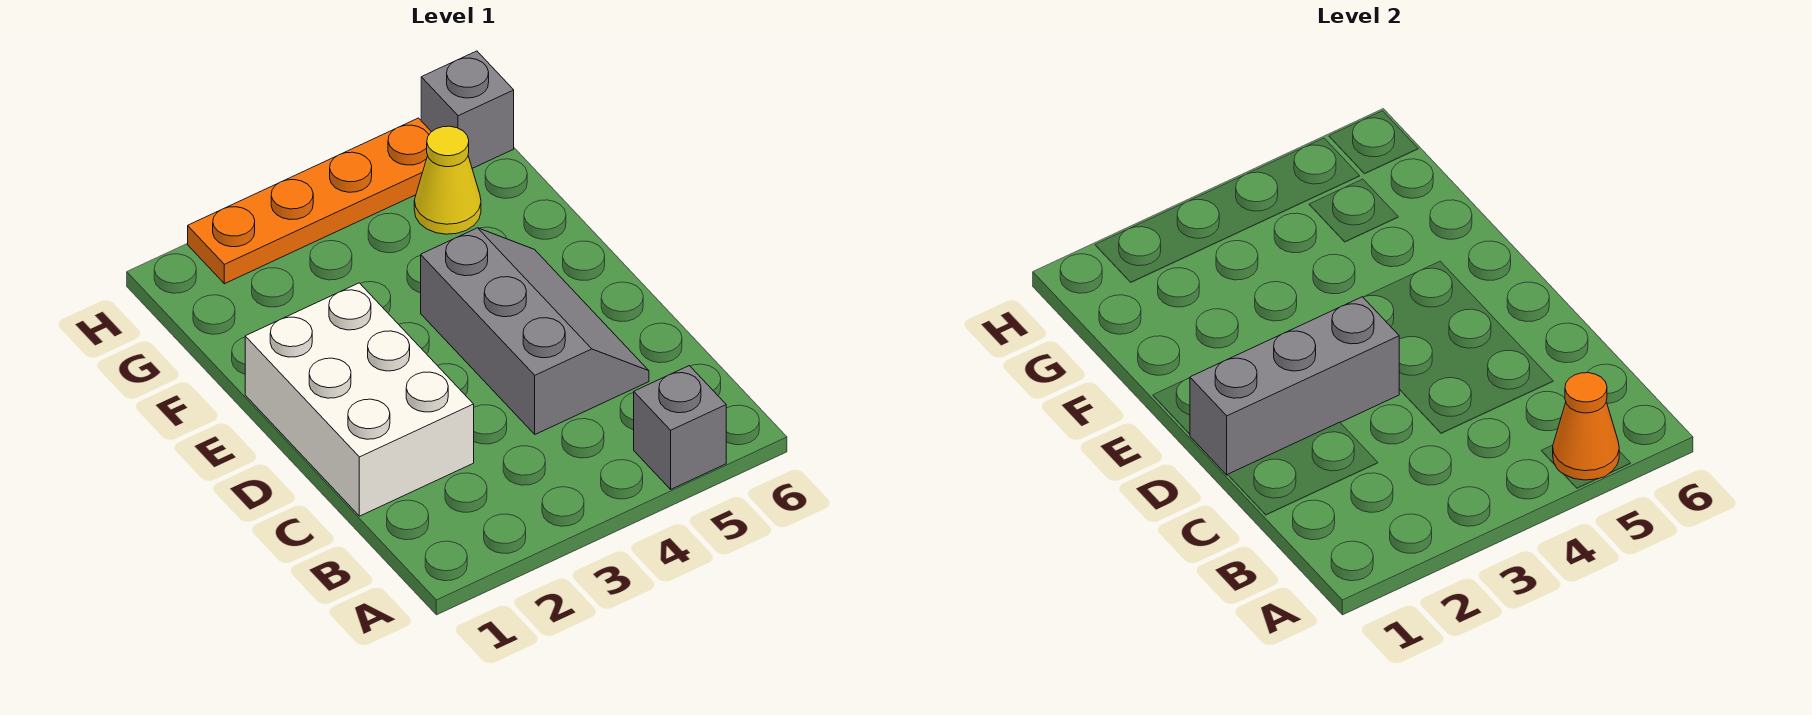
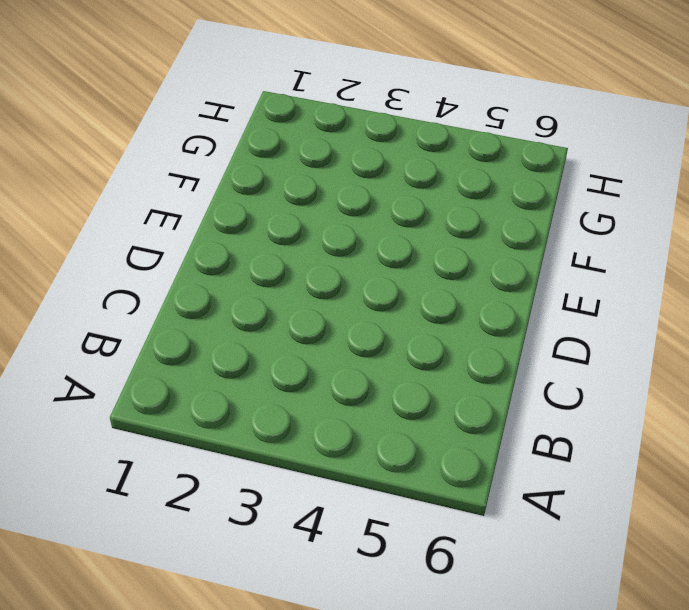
none -> grey 1x1 brick [634,366,726,489]
none -> white 2x3 brick [245,283,474,516]

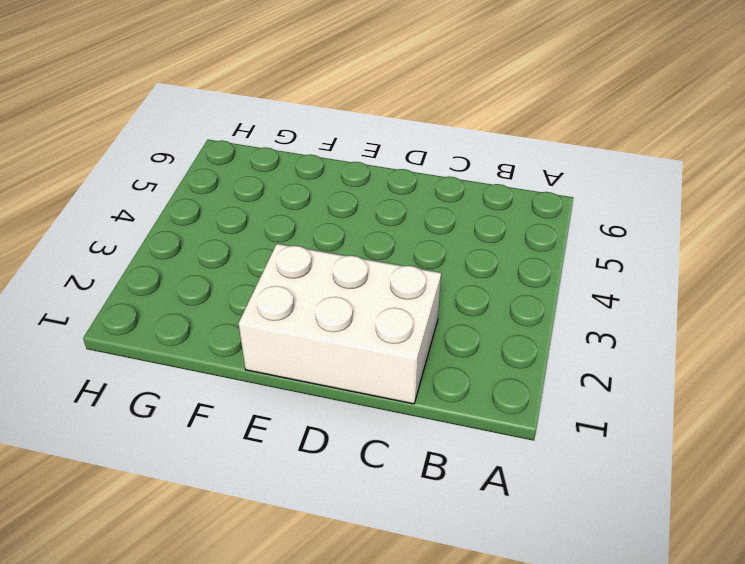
none -> grey 1x1 brick [634,366,726,489]
none -> grey 2x3 slope [421,228,649,434]

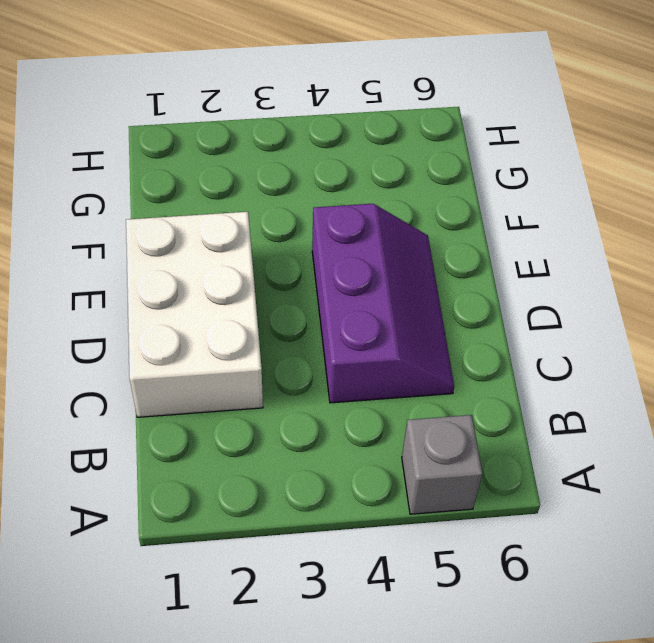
purple 2x3 slope [312,204,454,403] -> grey 2x3 slope [421,228,649,434]
none -> yellow 1x1 cone [414,126,481,234]
none -> orange 1x4 plate [188,118,431,284]

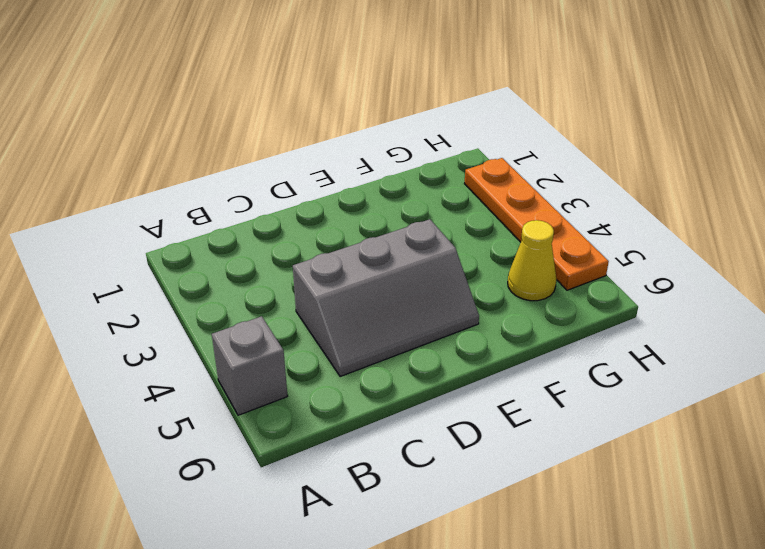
none -> white 2x3 brick [245,283,474,516]
none -> grey 1x1 brick [421,51,514,168]

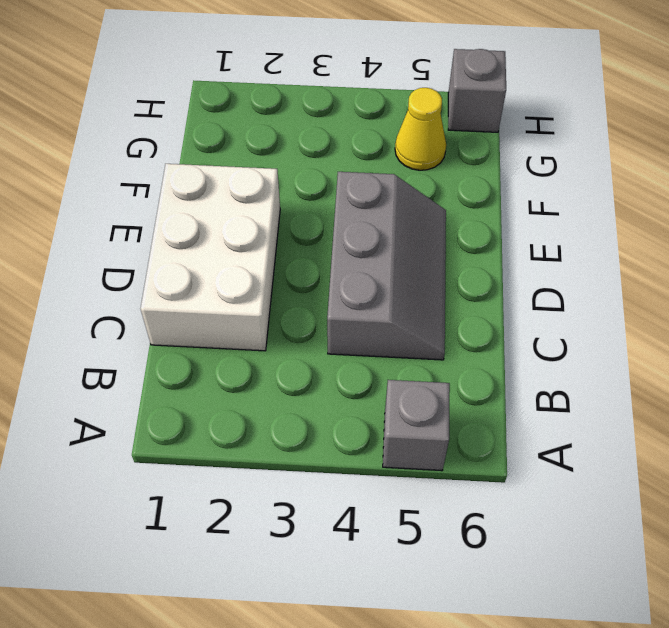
none -> orange 1x4 plate [188,118,431,284]
none -> orange 1x1 cone [1553,373,1619,480]

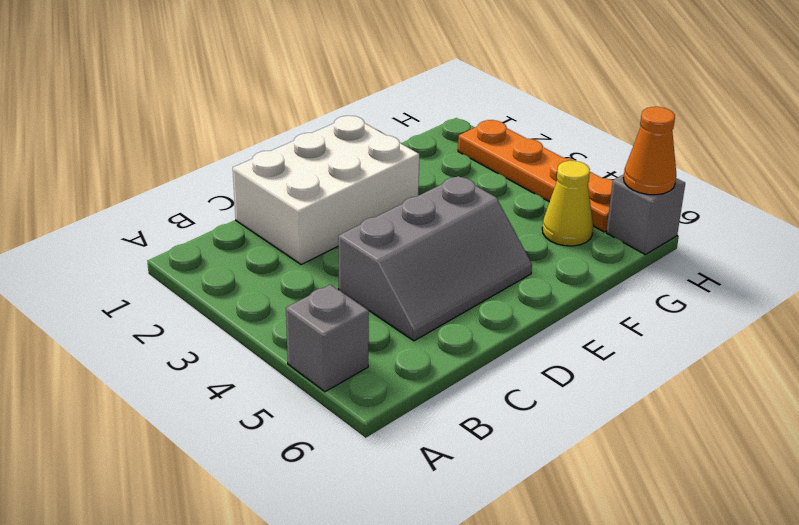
orange 1x1 cone [623,107,676,195] -> orange 1x1 cone moved to [1553,373,1619,480]
none -> grey 1x3 brick [1190,297,1399,475]

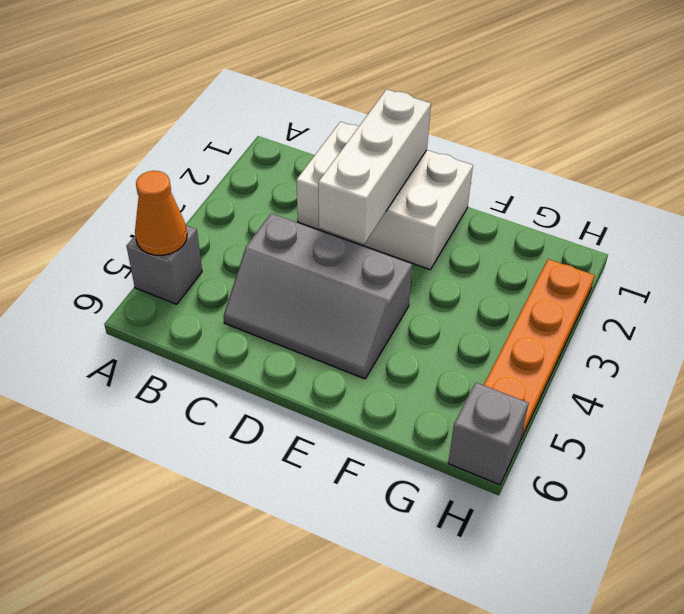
white 1x3 brick [318,89,431,244] -> grey 1x3 brick [1190,297,1399,475]
none -> yellow 1x1 cone [414,126,481,234]

